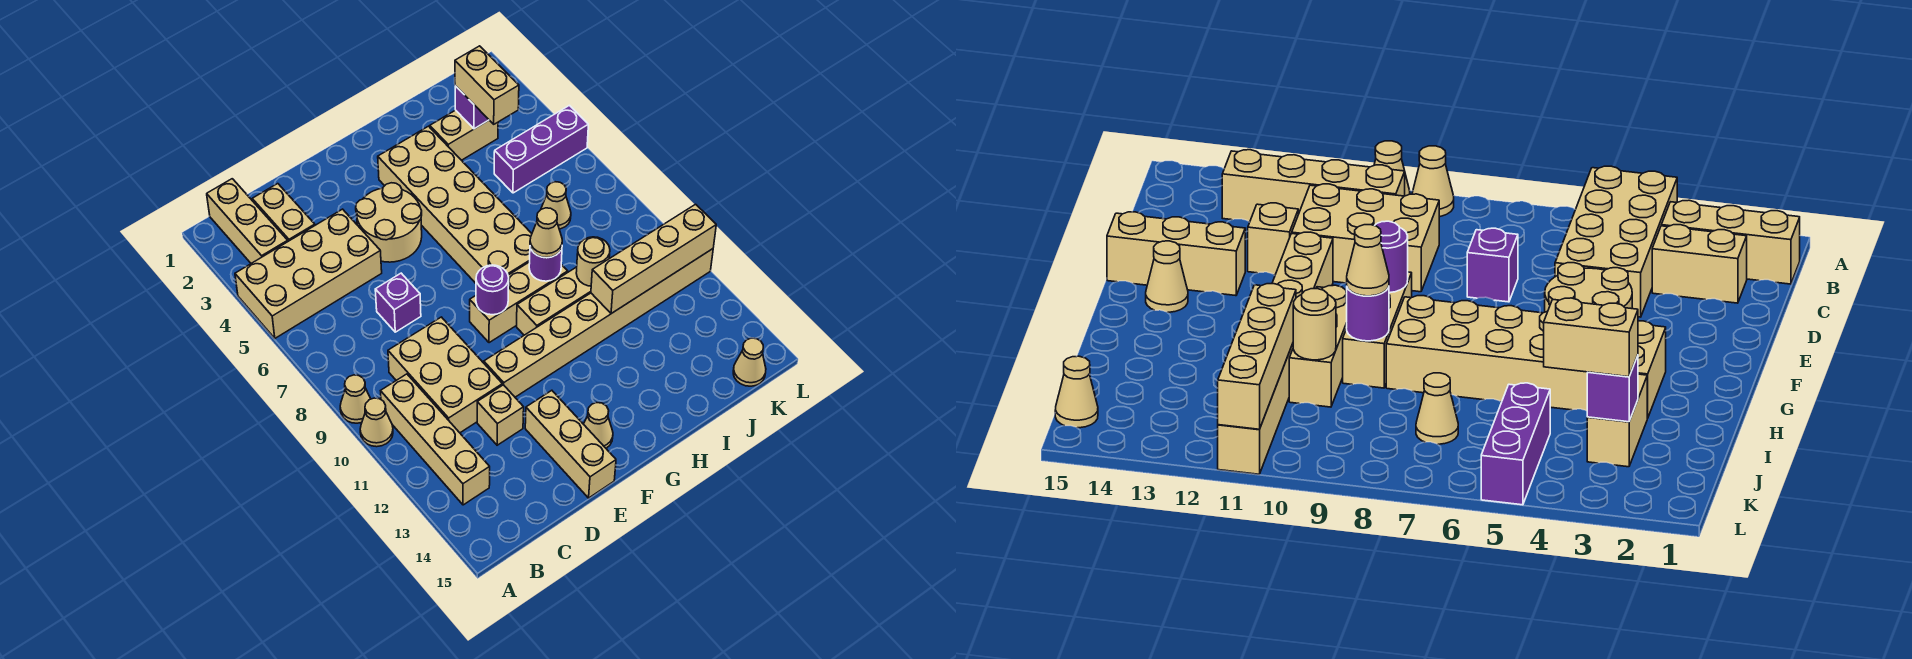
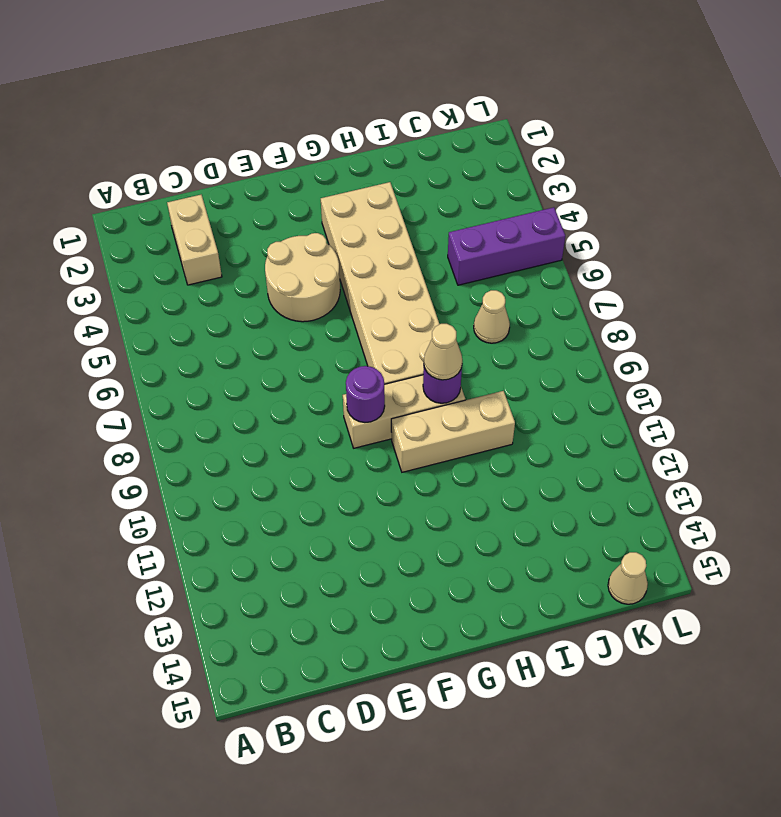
none -> tan 2x4 brick [235,209,382,338]
none -> tan 1x1 cone [340,375,371,423]
none -> tan 1x1 cone [360,398,393,447]

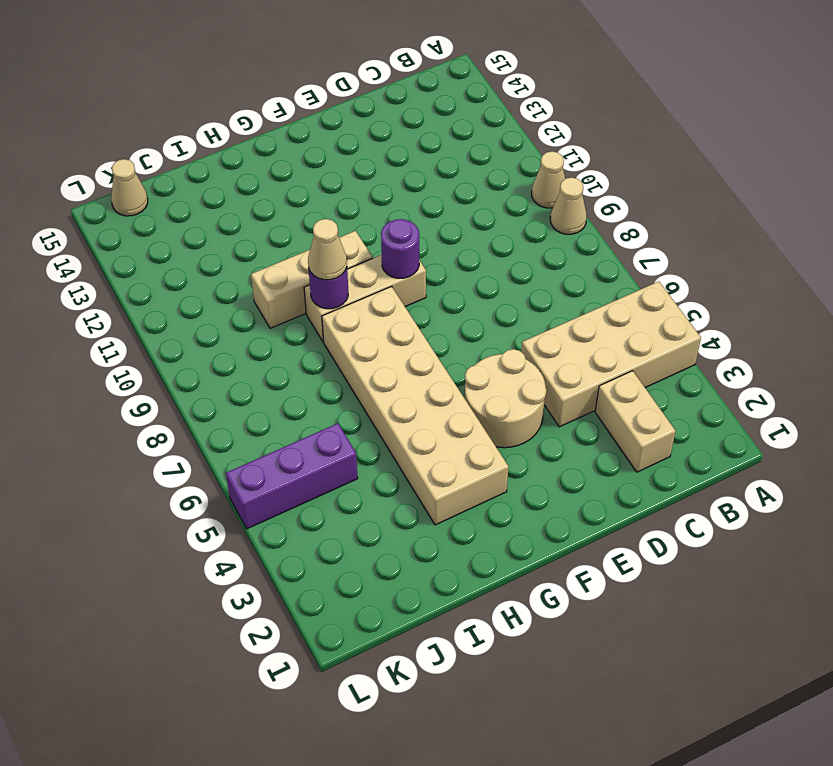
none -> tan 1x3 brick [207,179,288,263]
none -> tan 1x4 brick [381,374,490,505]
none -> tan 2x3 brick [388,317,502,433]

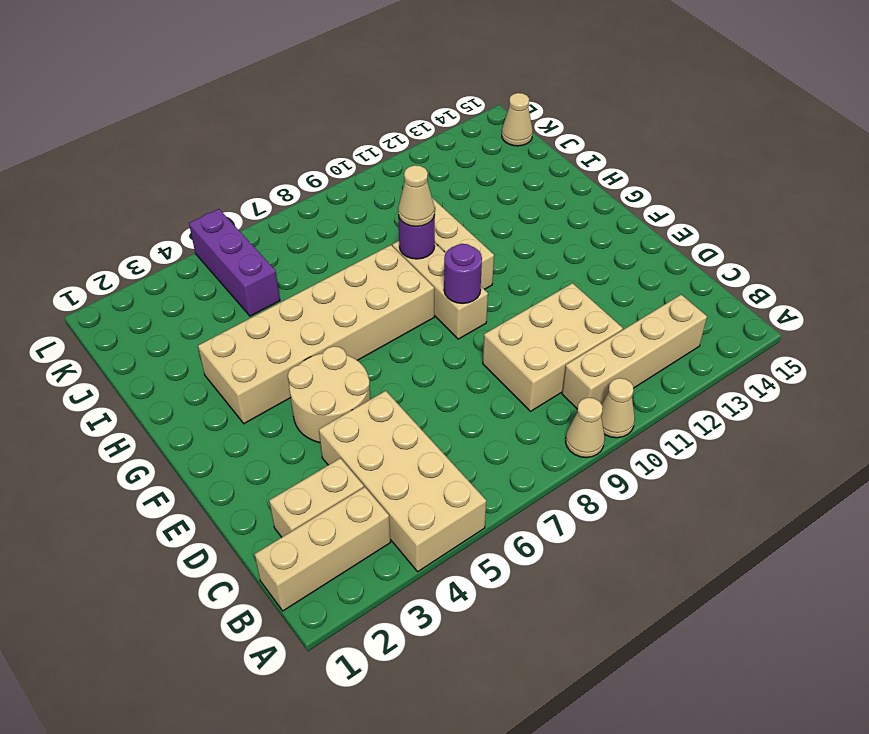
none -> purple 1x1 brick [375,273,421,332]
none -> tan 1x1 brick [477,385,524,445]
none -> tan 1x8 brick [484,249,713,397]

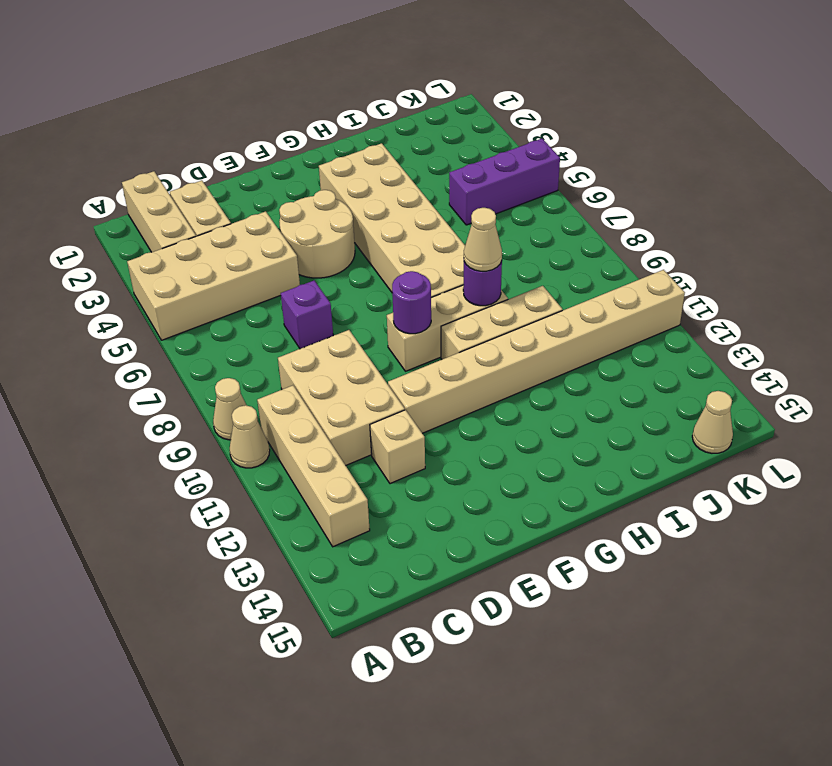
none -> tan 1x3 brick [525,390,616,498]
none -> tan 1x1 cone [584,403,613,448]
none -> tan 1x2 brick [430,110,498,160]

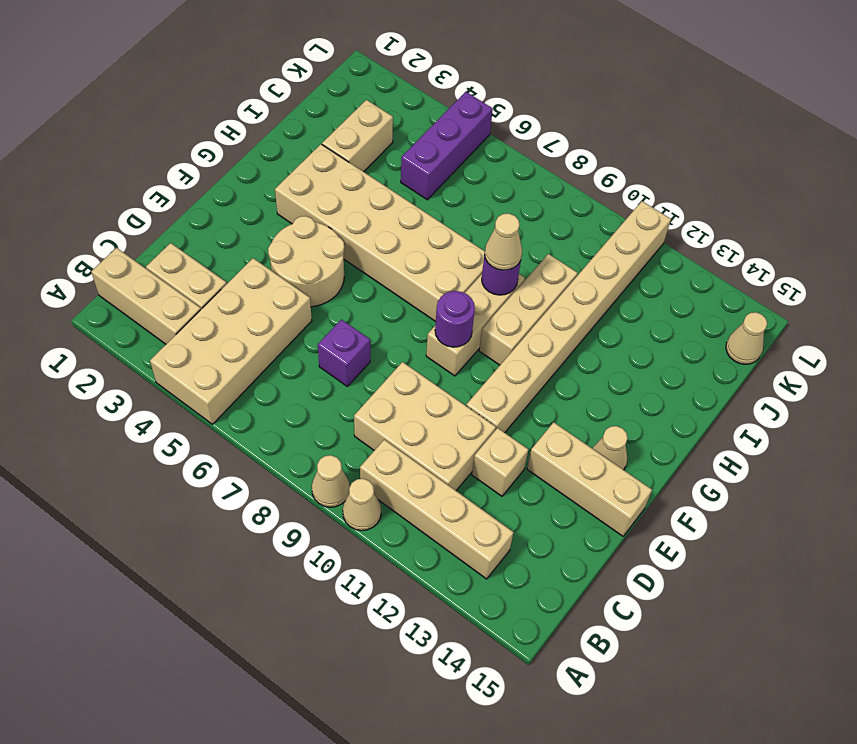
none -> tan 1x1 cone [541,182,571,229]
none -> tan 1x1 round brick [576,237,610,286]
none -> tan 1x4 brick [591,204,716,314]

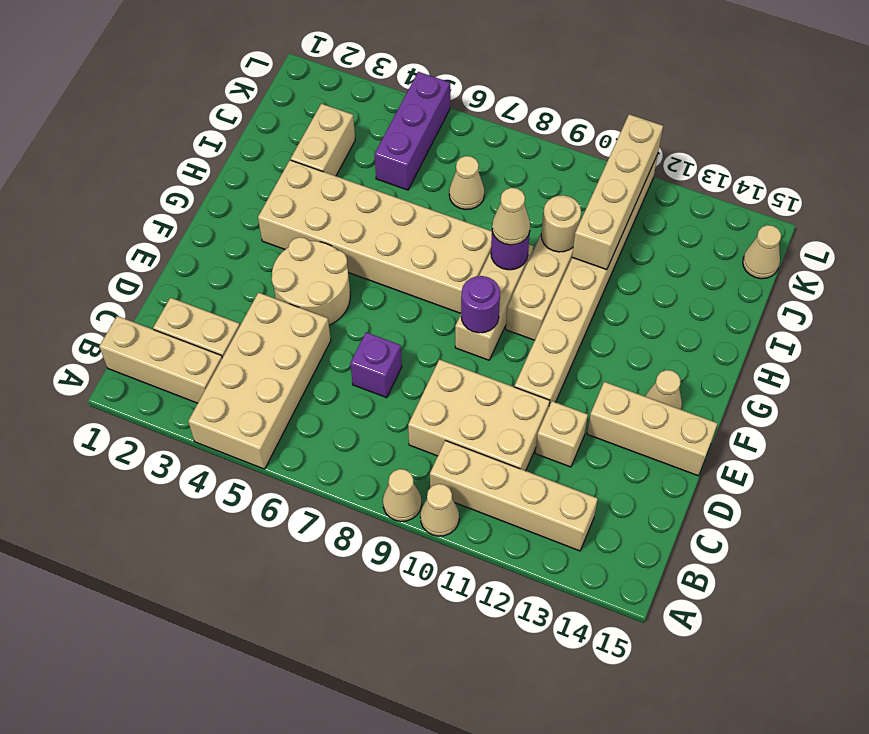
none -> purple 1x1 brick [455,86,489,129]
none -> tan 1x2 brick [455,46,519,124]

